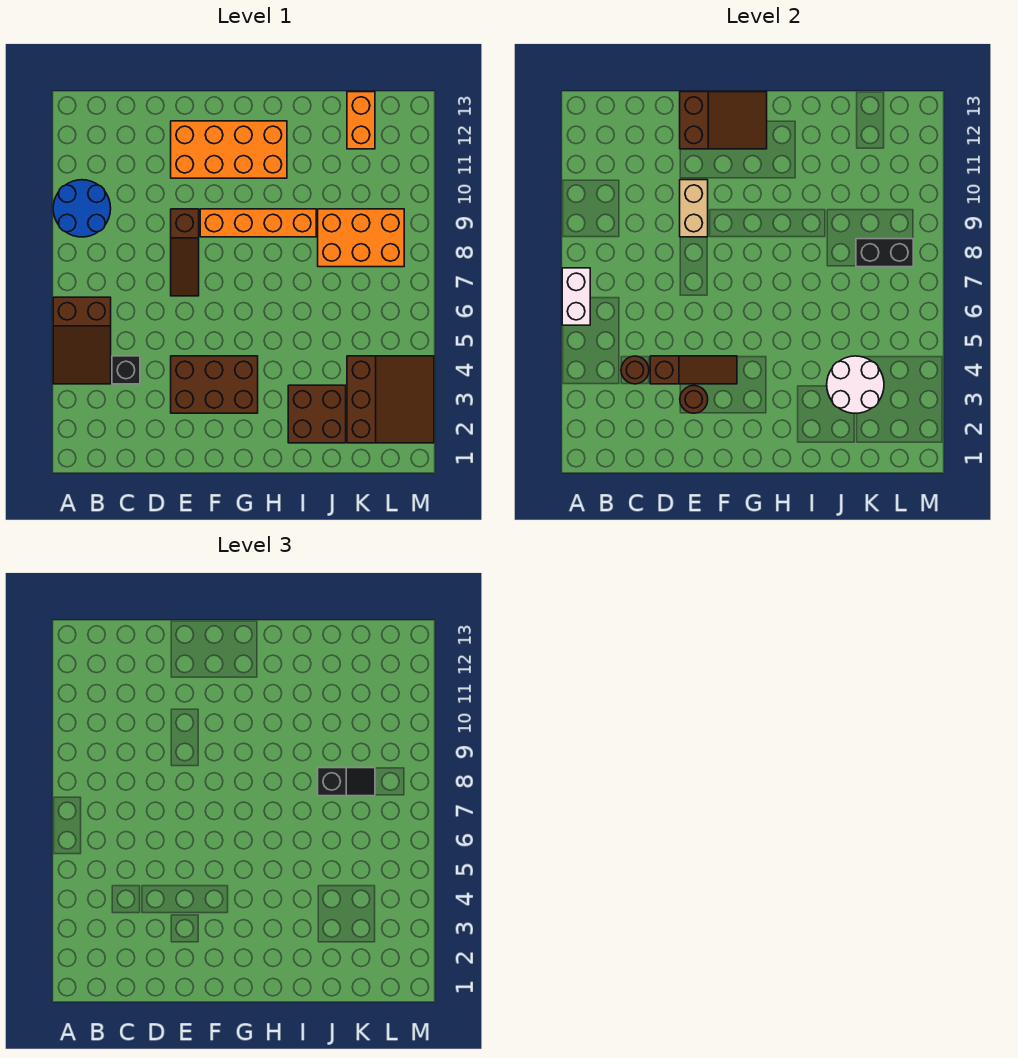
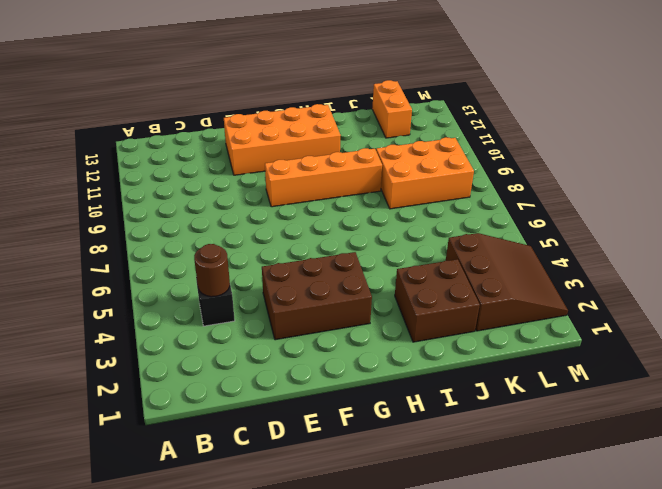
none -> brown 2x3 slope [53,297,111,384]
none -> blue 2x2 round brick [53,180,111,237]
none -> brown 1x3 slope [171,209,199,296]

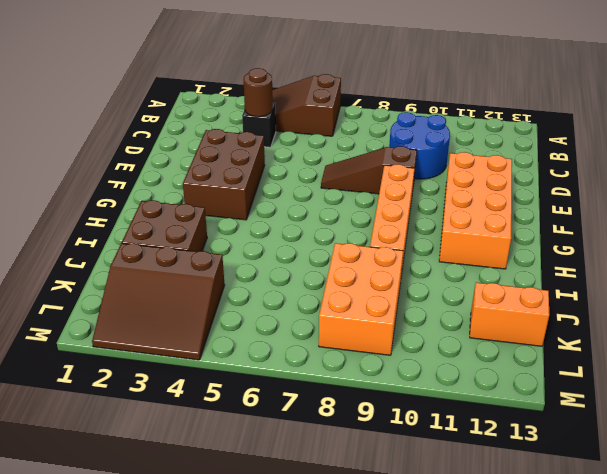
blue 2x2 round brick [389,112,450,179] -> blue 2x2 round brick moved to [53,180,111,237]
none -> white 1x2 brick [562,268,590,325]
none -> brown 1x3 slope [650,356,737,384]
none -> brown 1x1 round brick [680,386,708,413]

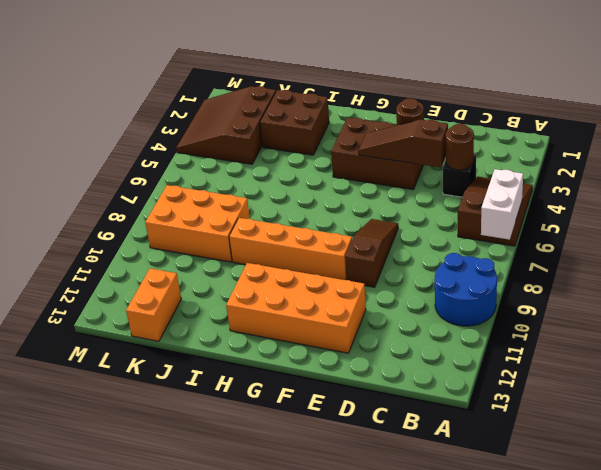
none -> tan 1x2 brick [680,180,708,237]
none -> brown 2x3 slope [680,92,767,149]
none -> white 2x2 round brick [827,356,884,413]

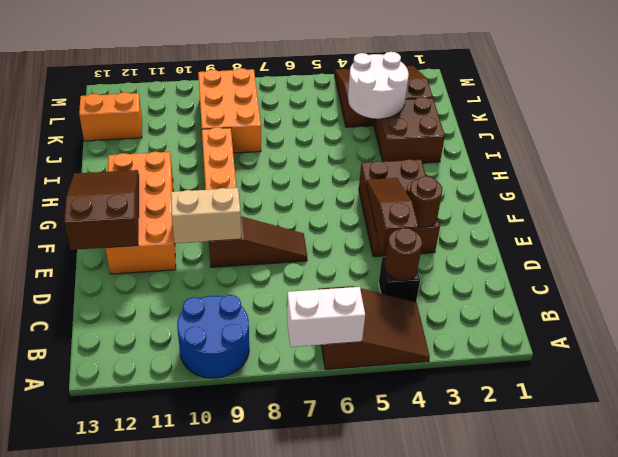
none -> black 1x2 brick [856,239,913,267]
none -> black 1x2 slope [318,768,375,796]

